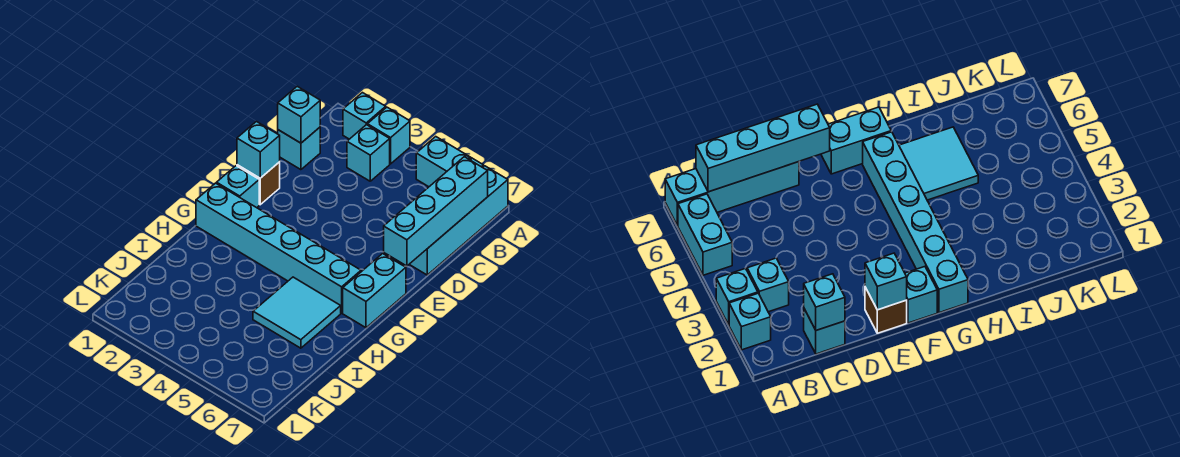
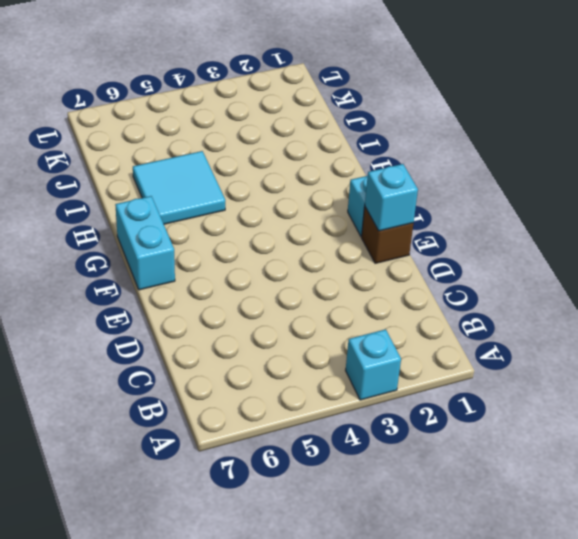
none -> cyan 1x1 brick [343,93,386,139]
none -> cyan 1x2 brick [416,137,483,187]
none -> cyan 1x4 brick [409,166,508,275]

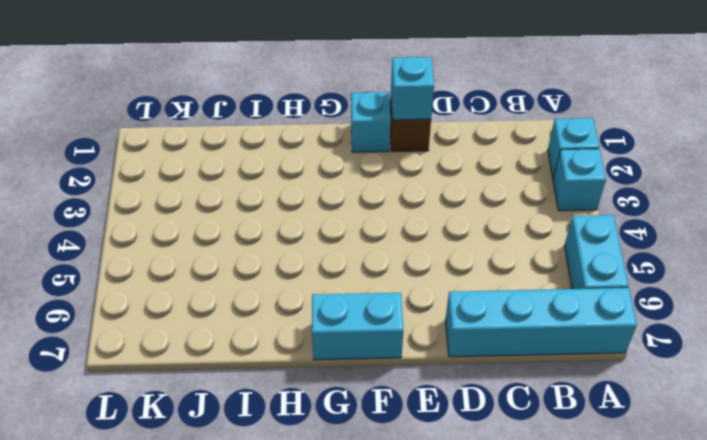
none -> cyan 1x1 brick [347,125,390,181]
none -> cyan 1x1 brick [278,127,320,170]
none -> cyan 1x6 brick [196,183,361,313]

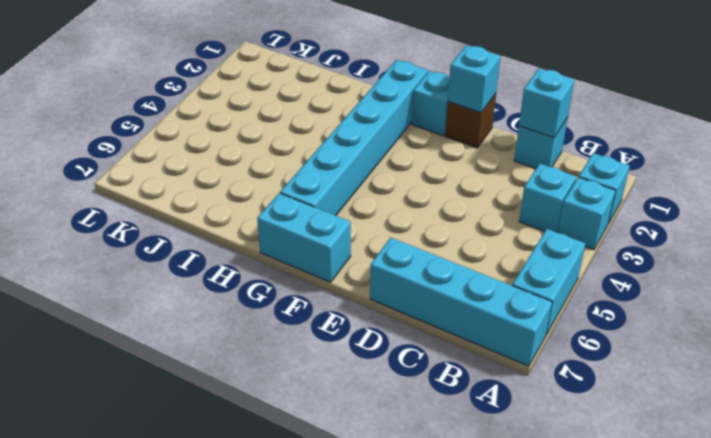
none -> cyan 2x2 tile [253,277,341,348]
none -> cyan 1x4 brick [384,157,488,266]

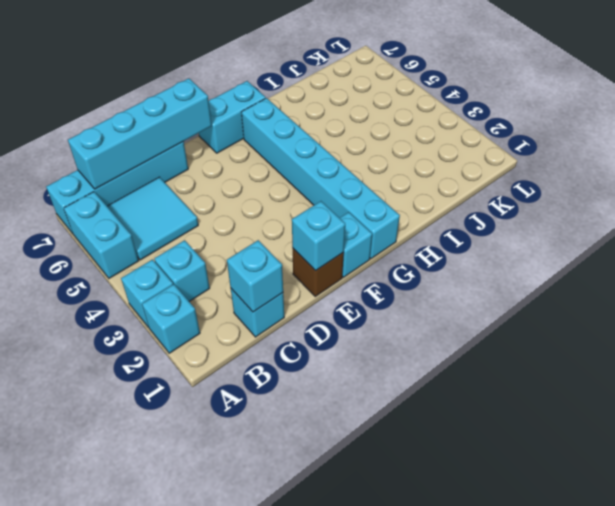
cyan 2x2 tile [107,177,198,260] -> cyan 2x2 tile moved to [253,277,341,348]

